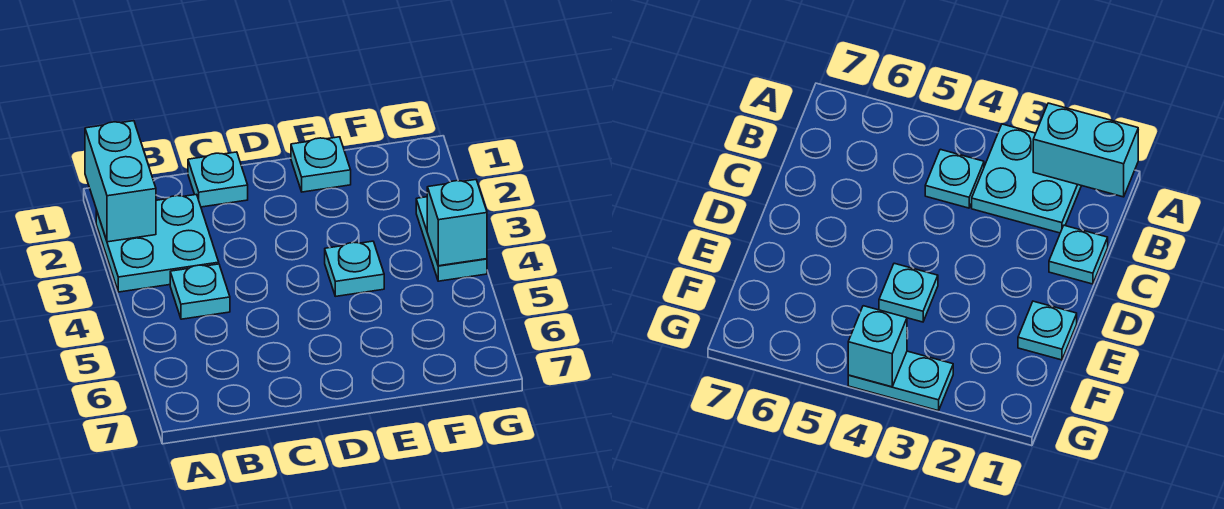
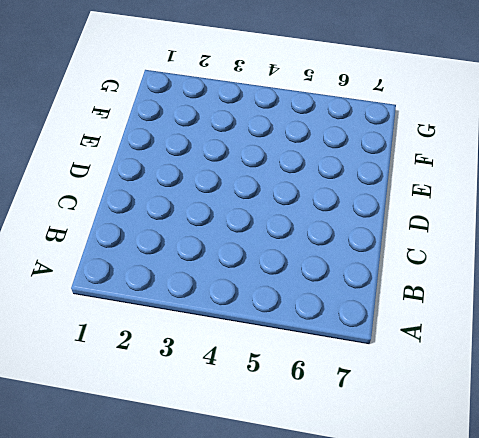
none -> cyan 2x2 plate [96,194,219,292]
none -> cyan 1x1 plate [170,264,230,319]

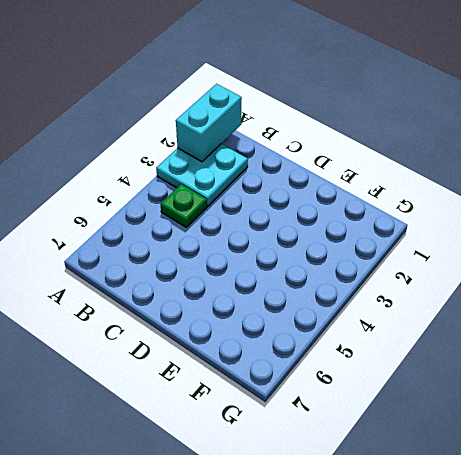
green 1x1 plate [160,184,207,227] -> cyan 1x1 plate [170,264,230,319]
none -> cyan 1x1 plate [188,152,248,207]
none -> cyan 1x1 plate [291,137,351,192]

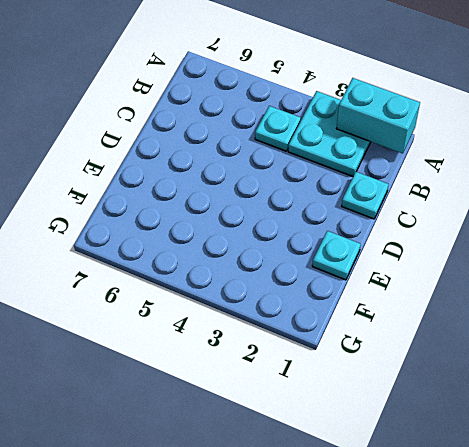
none -> cyan 1x1 plate [325,241,384,296]
none -> cyan 1x2 plate [416,197,487,281]

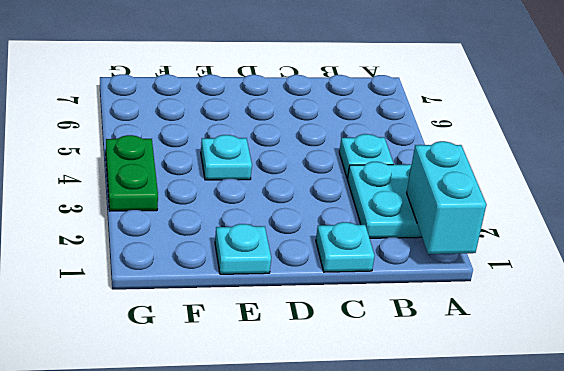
green 1x2 plate [106,135,158,211] -> cyan 1x2 plate [416,197,487,281]
none -> cyan 1x1 brick [427,180,487,266]

